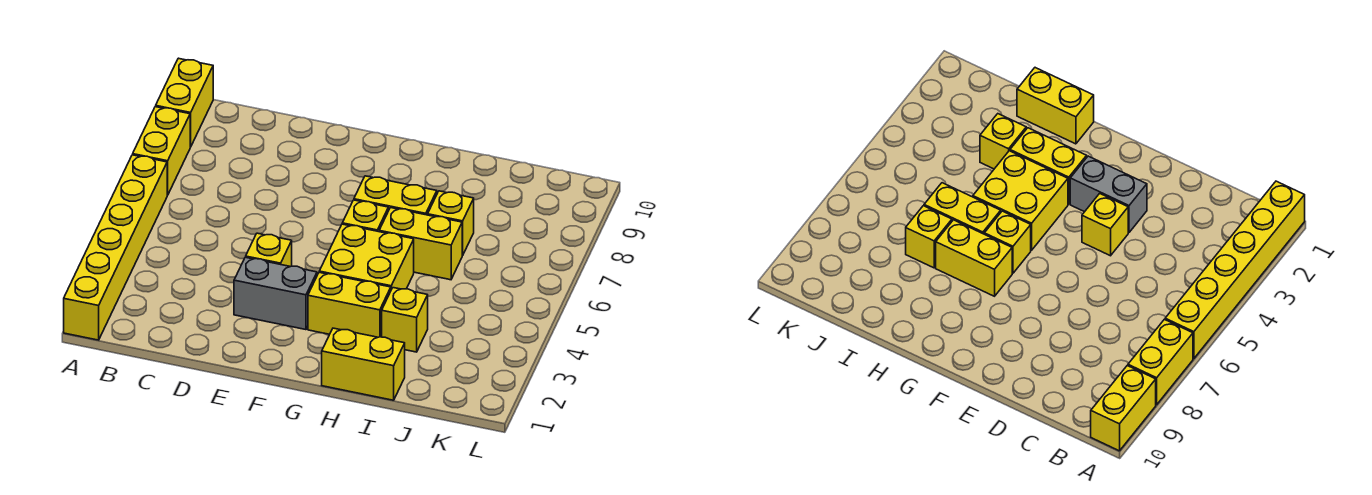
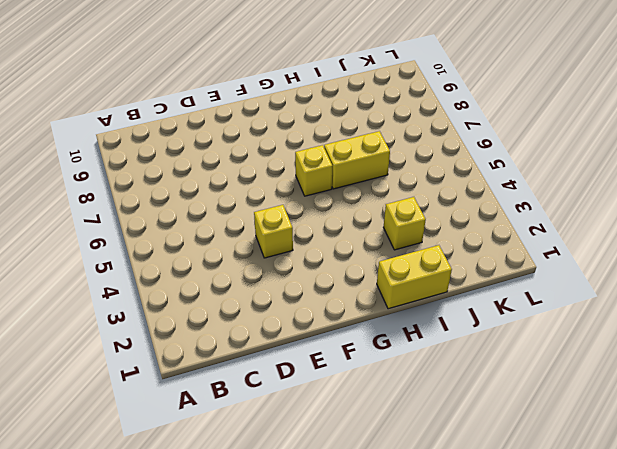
none -> yellow 1x6 brick [64,155,167,340]
none -> yellow 1x2 brick [133,107,190,195]
none -> yellow 1x2 brick [156,58,213,147]

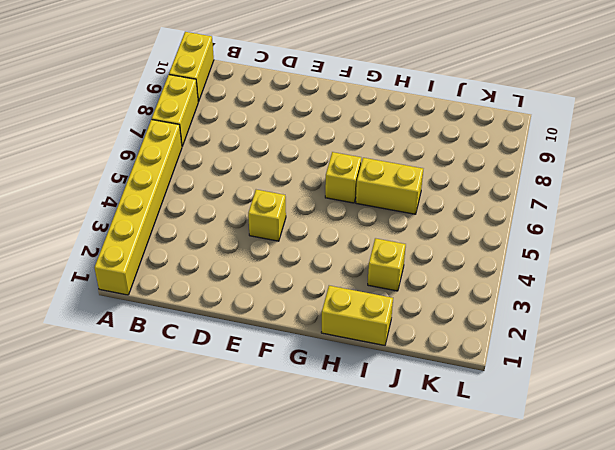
none -> grey 1x2 brick [234,257,317,330]
none -> yellow 1x2 brick [308,272,391,337]
none -> yellow 2x2 brick [319,224,414,289]

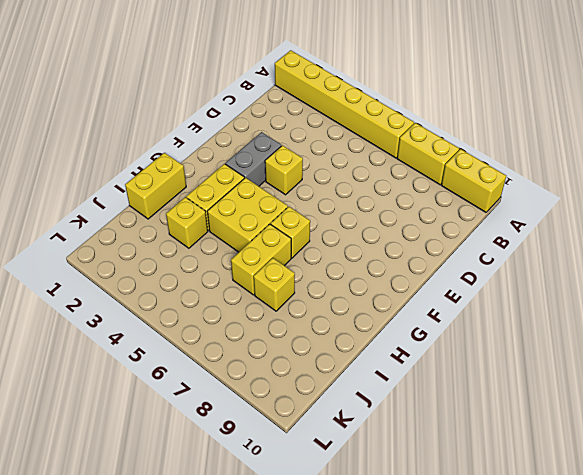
none -> yellow 1x2 brick [354,176,437,215]

